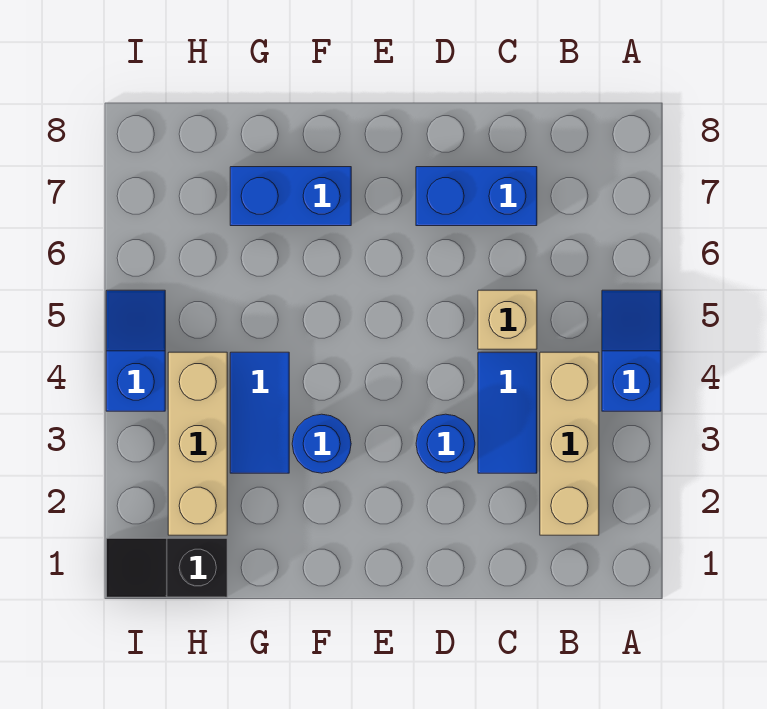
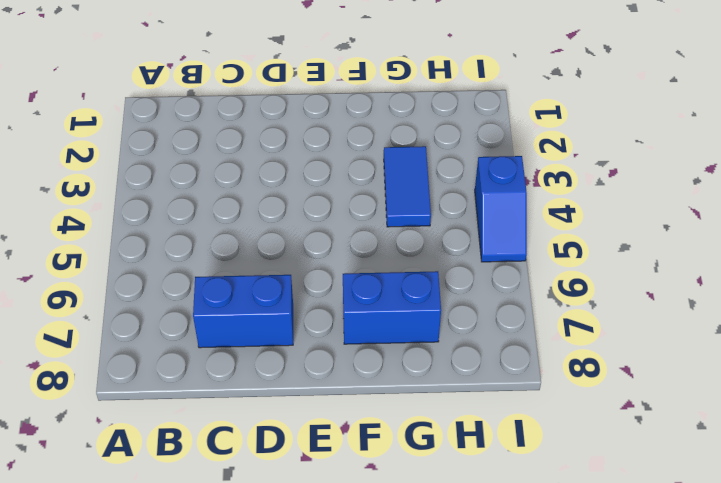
none -> blue 1x2 slope [602,290,661,411]
none -> tan 1x3 brick [540,352,599,535]
none -> blue 1x2 tile [478,352,537,473]

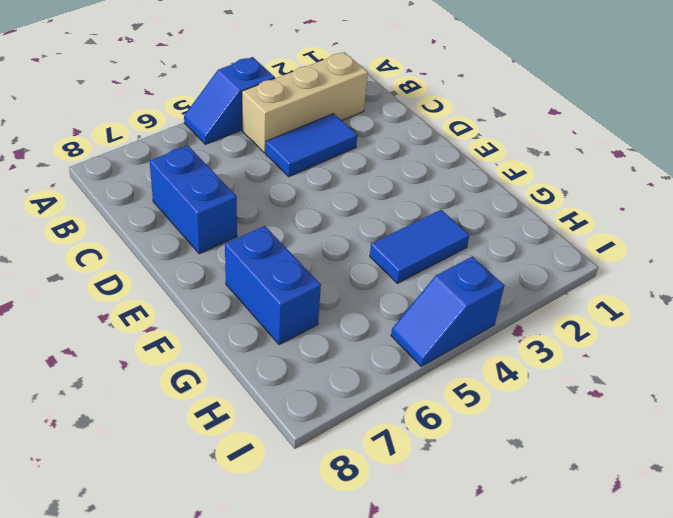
none -> tan 1x1 brick [478,290,537,349]
none -> blue 1x1 round brick [416,414,475,473]
none -> blue 1x1 round brick [292,414,351,473]

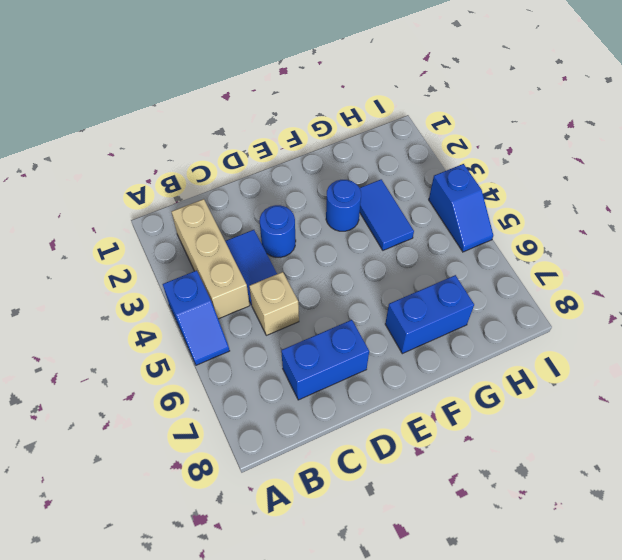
none -> black 1x2 slope [106,538,227,597]
none -> tan 1x3 brick [168,352,227,535]

